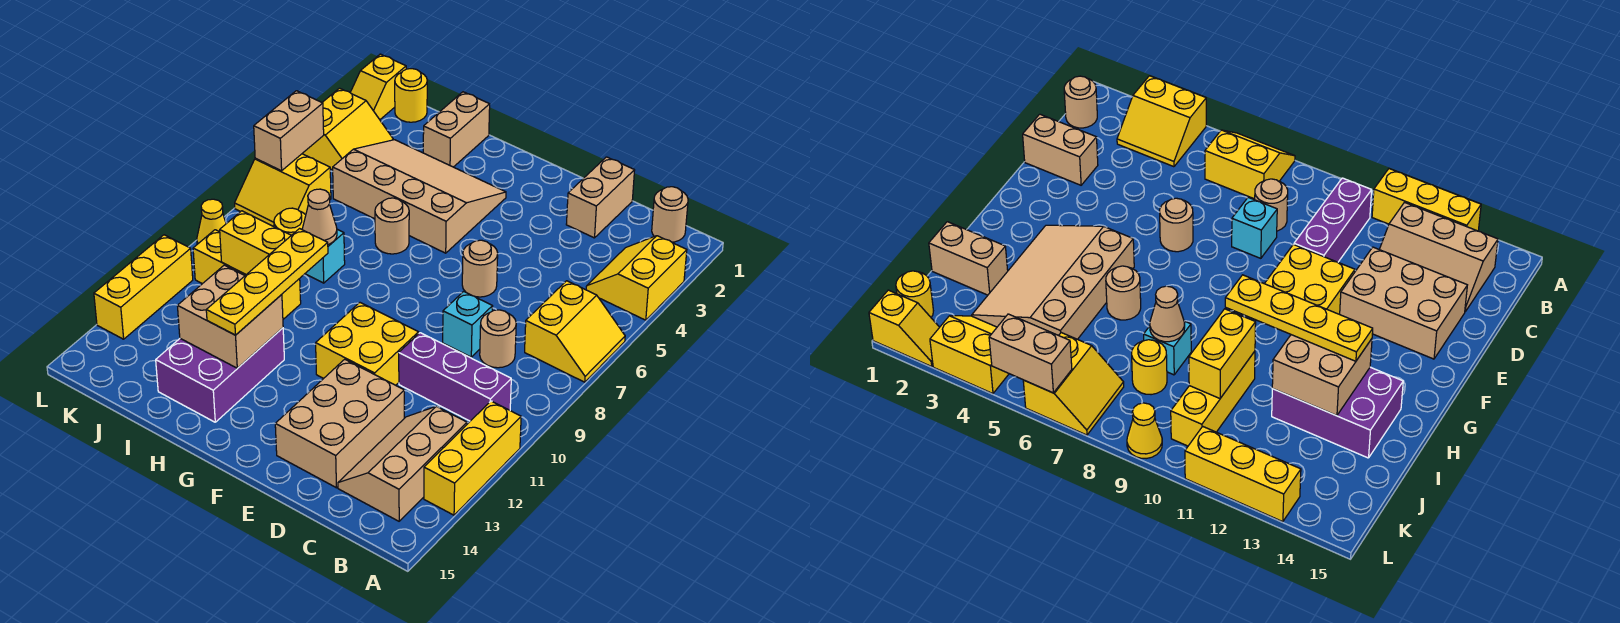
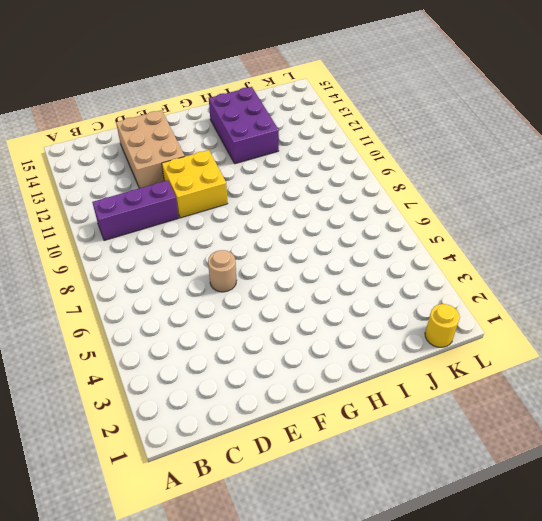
none -> yellow 2x2 slope [586,236,687,320]
none -> yellow 2x2 slope [525,281,625,382]
none -> yellow 1x3 brick [424,401,521,515]
none -> tan 1x1 round brick [652,187,688,242]

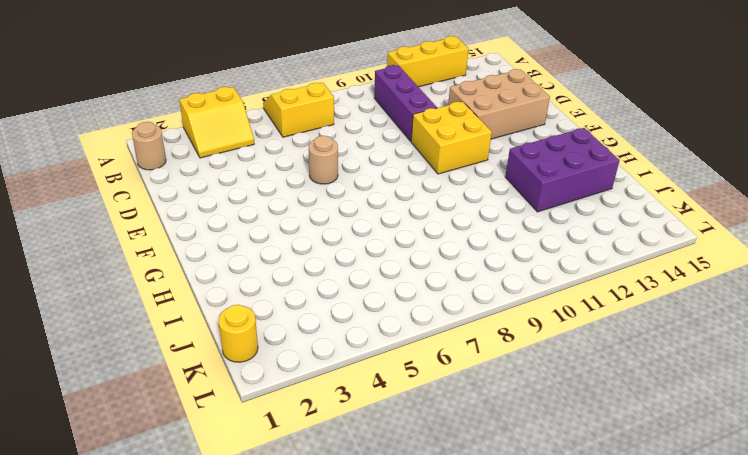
none -> tan 2x3 slope [338,406,467,521]
none -> tan 1x1 round brick [480,310,516,368]
none -> tan 1x2 brick [566,157,635,238]
none -> cyan 1x1 brick [443,292,493,357]

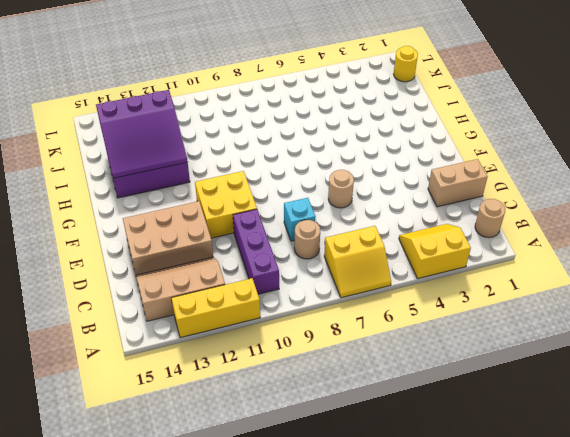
purple 3x3 slope [96,90,188,178] -> tan 2x2 brick [177,265,283,368]
none -> tan 3x4 slope [333,140,506,253]
none -> tan 1x1 round brick [375,198,409,254]
none -> tan 1x2 brick [423,92,490,167]
none -> cyan 1x1 brick [305,229,345,283]

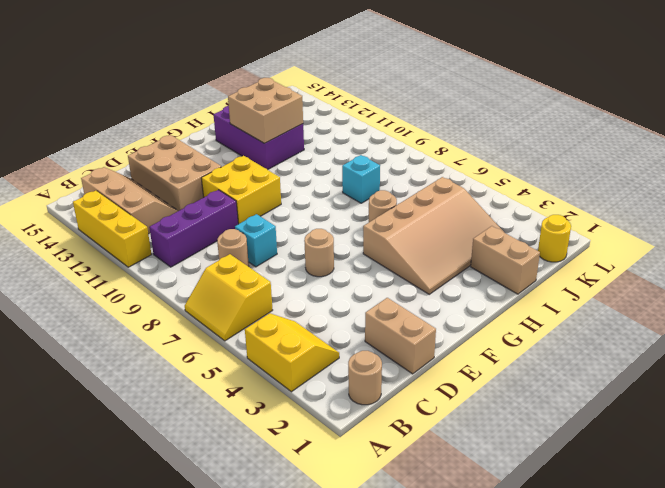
none -> yellow 1x3 brick [193,230,301,319]
none -> yellow 1x1 round brick [274,208,306,235]
none -> yellow 2x2 slope [302,88,393,170]
none -> yellow 2x2 slope [235,154,331,227]

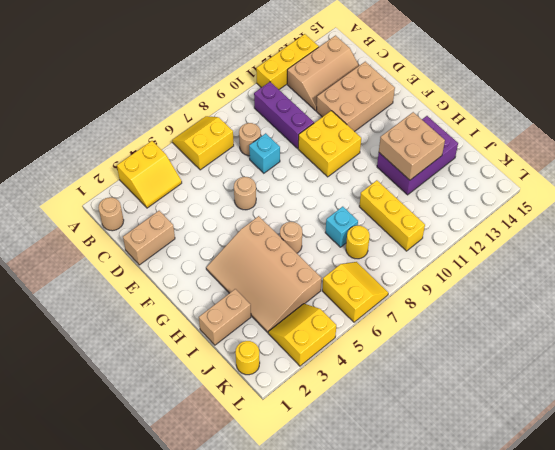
none -> yellow 1x2 slope [350,54,406,119]
none -> yellow 1x1 cone [197,199,226,244]
none -> yellow 1x3 brick [94,235,193,339]
none -> tan 1x1 cone [302,189,337,244]

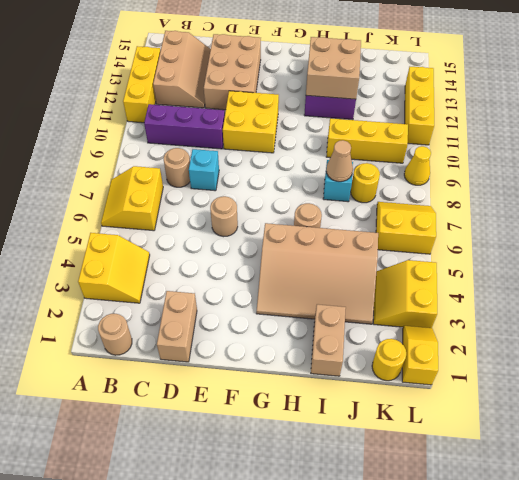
none -> yellow 1x2 brick [220,211,291,275]
none -> tan 1x2 brick [254,91,324,171]
none -> yellow 1x4 plate [206,229,328,335]

